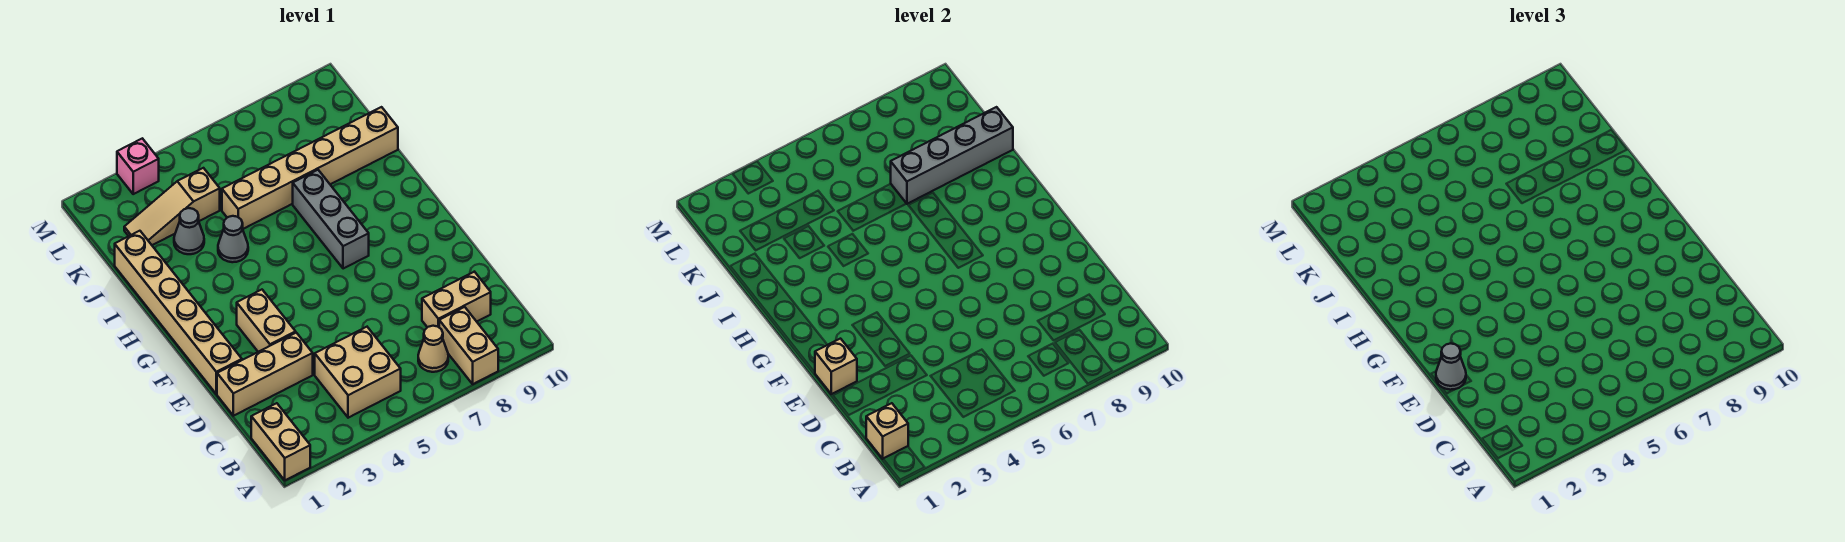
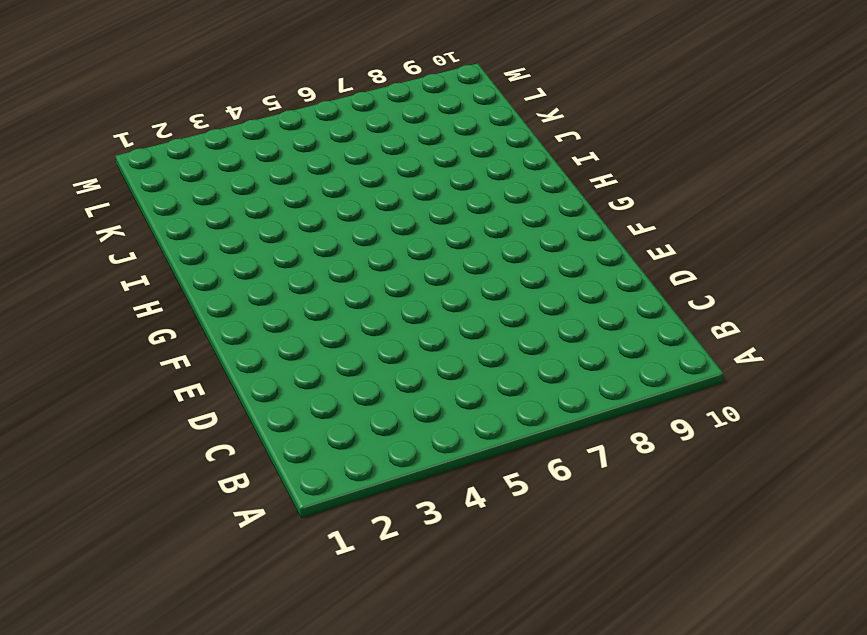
none -> tan 1x2 brick [251,403,310,480]
none -> tan 1x2 brick [439,307,498,384]
none -> tan 2x2 brick [315,327,401,418]

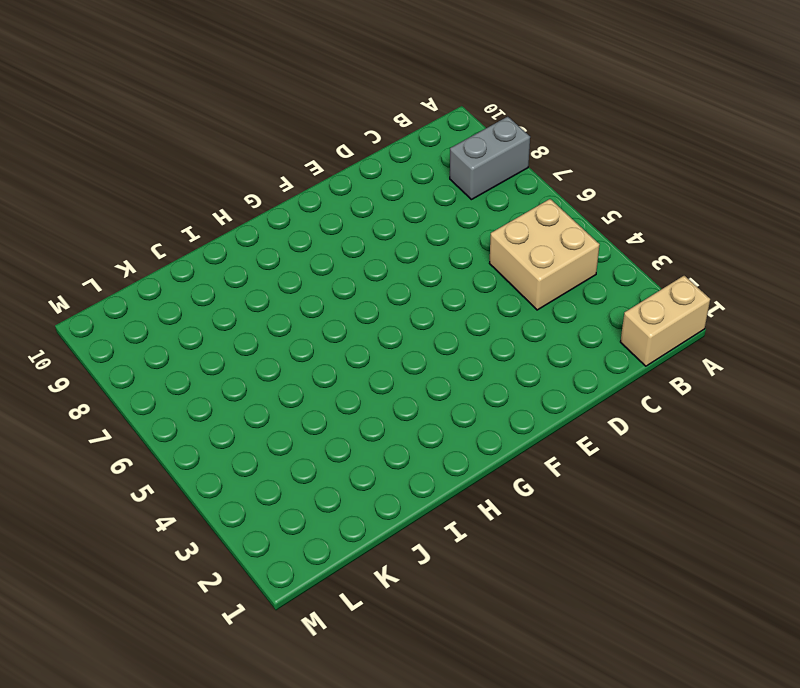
grey 1x2 brick [450,117,530,200] -> tan 1x2 brick [439,307,498,384]
none -> tan 1x1 cone [418,326,448,372]
none -> tan 1x2 brick [422,272,491,327]
none -> tan 1x3 brick [217,333,313,416]

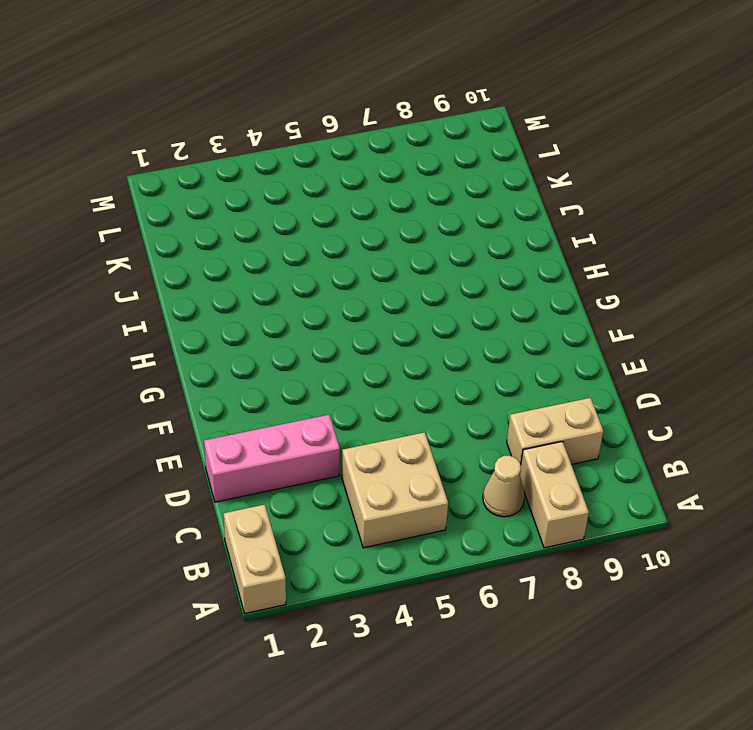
pink 1x3 brick [204,415,340,502] -> tan 1x3 brick [217,333,313,416]
none -> tan 1x6 brick [115,231,242,394]
none -> tan 1x2 brick [237,290,296,352]
none -> grey 1x3 brick [293,170,369,269]

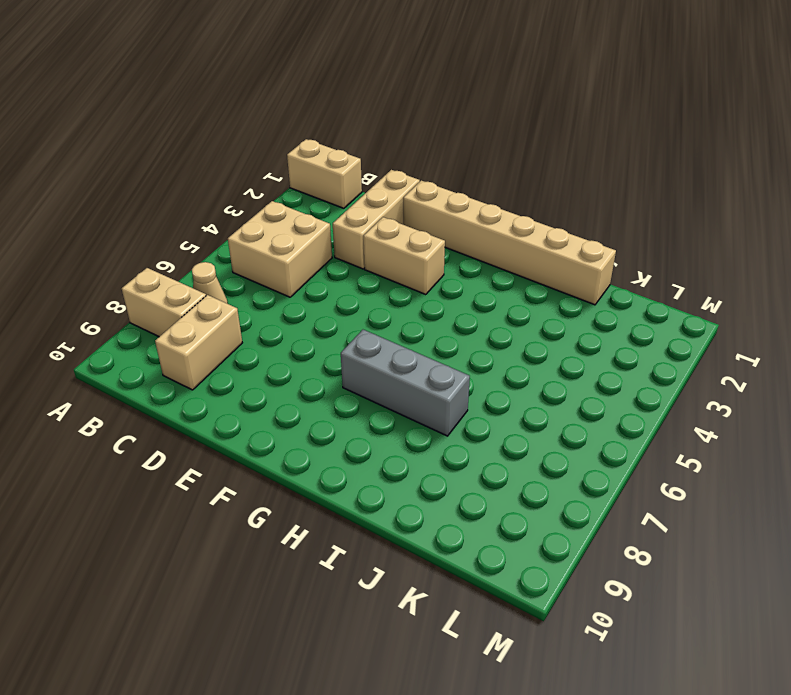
none -> grey 1x1 cone [218,216,248,262]
none -> grey 1x1 cone [174,208,204,254]
none -> tan 1x6 brick [222,107,398,229]

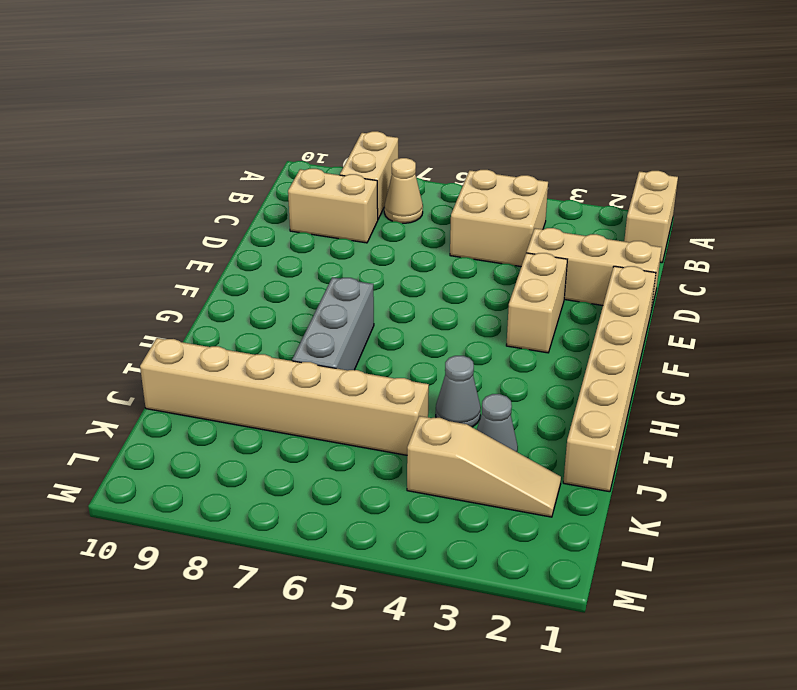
none -> pink 1x1 brick [117,138,159,194]
none -> tan 1x1 brick [866,403,908,459]
none -> tan 1x1 brick [815,339,857,394]

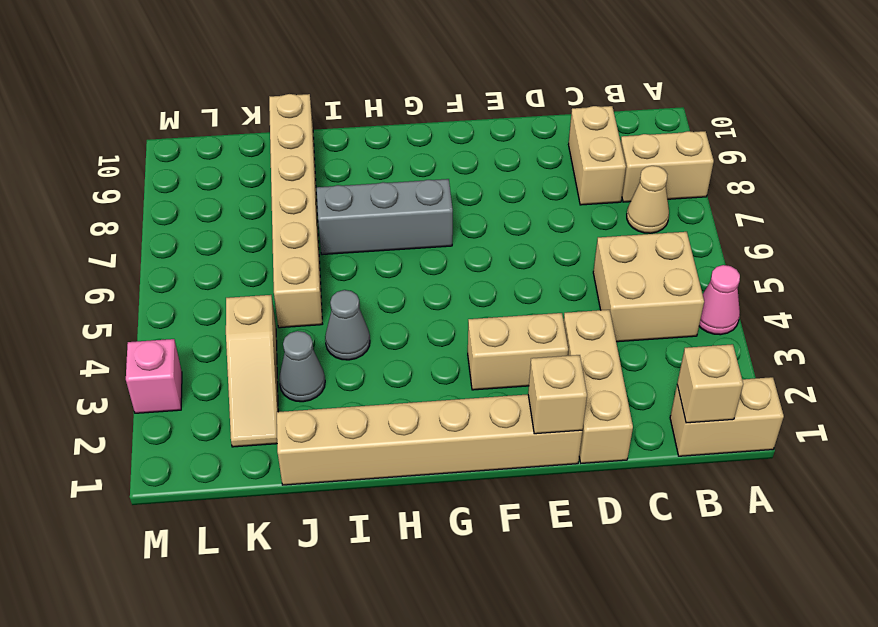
pink 1x1 cone [699,265,740,335] -> none
none -> grey 1x4 brick [891,107,1013,204]
none -> grey 1x1 cone [1436,343,1466,390]

